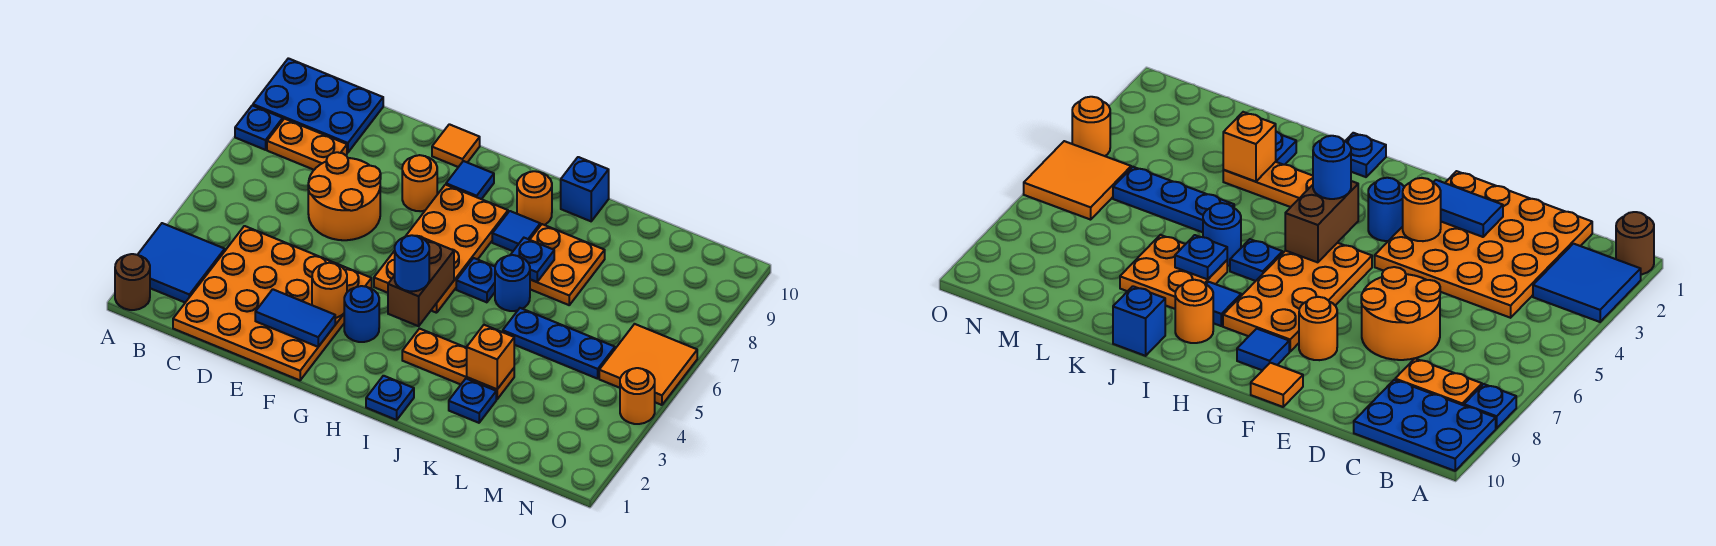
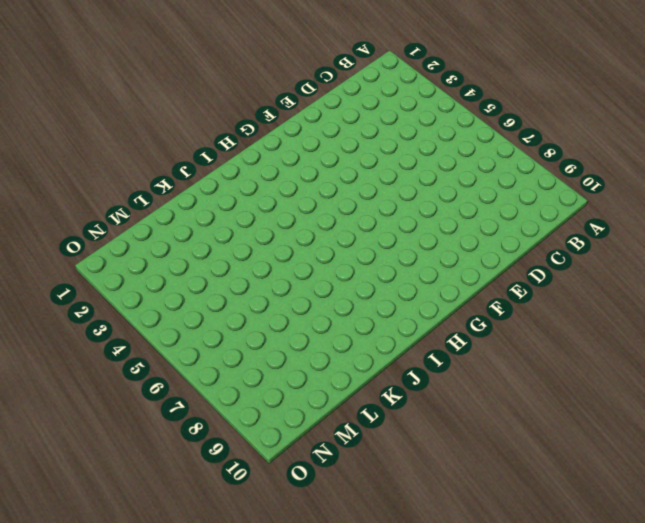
none -> brown 1x1 round brick [115,254,150,310]
none -> blue 2x2 tile [138,223,225,302]
none -> blue 1x1 plate [235,105,283,150]
none -> blue 2x3 plate [253,58,383,153]

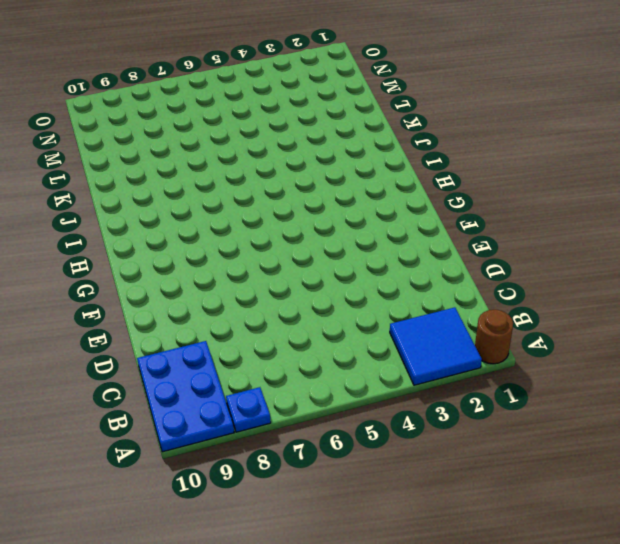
none -> orange 1x2 plate [267,119,347,170]
none -> orange 4x4 plate [173,226,372,380]
none -> orange 2x2 round brick [308,152,381,240]
none -> orange 1x1 round brick [402,155,437,211]

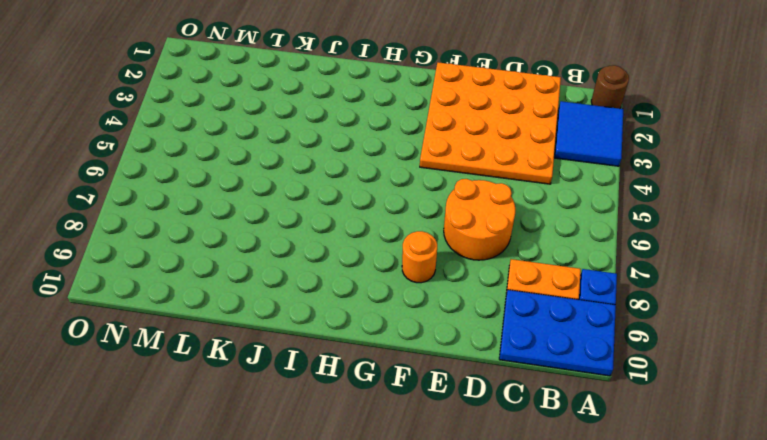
none -> orange 1x1 tile [432,124,480,167]
none -> blue 1x1 round brick [344,286,379,342]
none -> orange 2x4 plate [374,185,508,313]
none -> blue 1x1 tile [446,161,494,199]

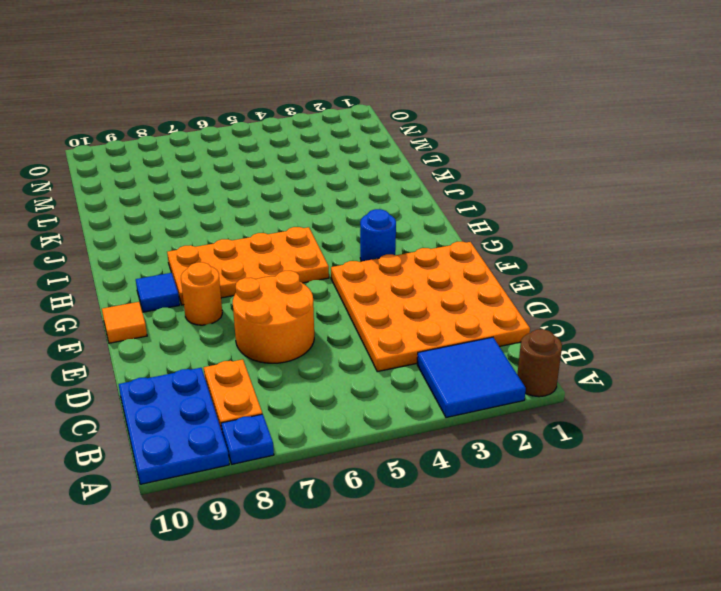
none -> blue 1x1 plate [366,376,414,420]
none -> orange 1x3 plate [402,329,514,399]
none -> blue 1x1 plate [456,258,495,302]
none -> blue 1x1 tile [492,211,540,251]

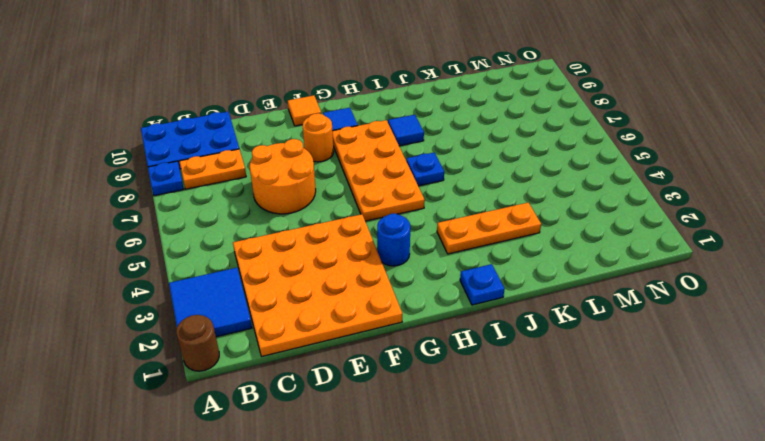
none -> orange 1x1 round brick [517,171,552,226]
none -> blue 1x1 round brick [495,255,530,311]
none -> orange 2x2 plate [530,224,605,305]
none -> blue 1x1 brick [561,157,609,221]

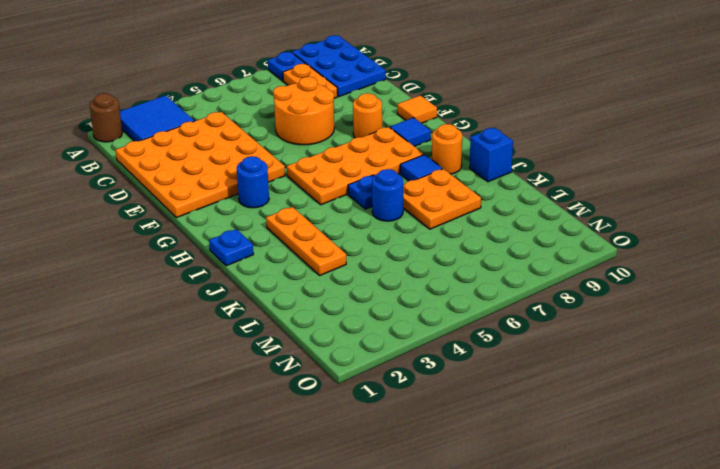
none -> blue 1x1 plate [449,379,496,423]
none -> blue 1x3 plate [503,308,615,379]
none -> orange 2x2 tile [599,324,697,405]
none -> orange 1x1 round brick [620,368,655,424]

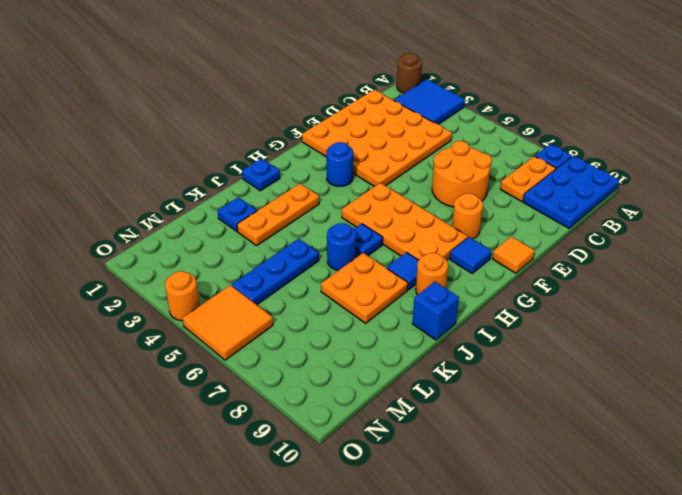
none -> blue 1x2 tile [255,289,335,347]
none -> orange 1x1 round brick [312,263,347,318]
none -> brown 1x2 brick [388,238,454,326]
none -> blue 1x1 plate [511,238,554,282]

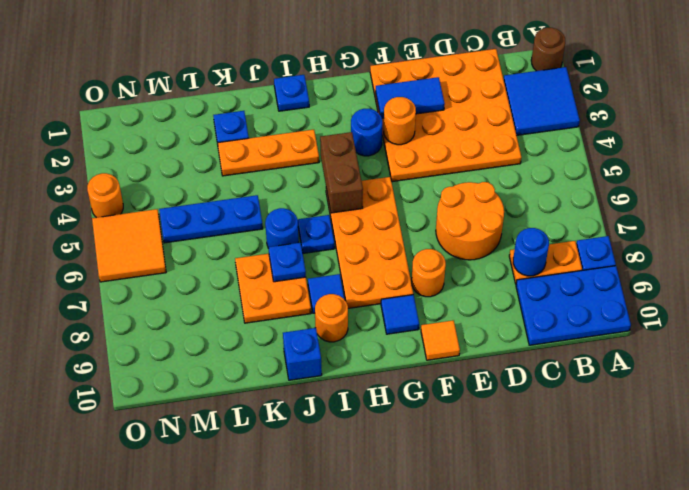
blue 1x1 round brick [513,228,549,276] -> blue 1x1 round brick moved to [395,235,429,291]
none -> orange 1x1 brick [467,325,514,389]

